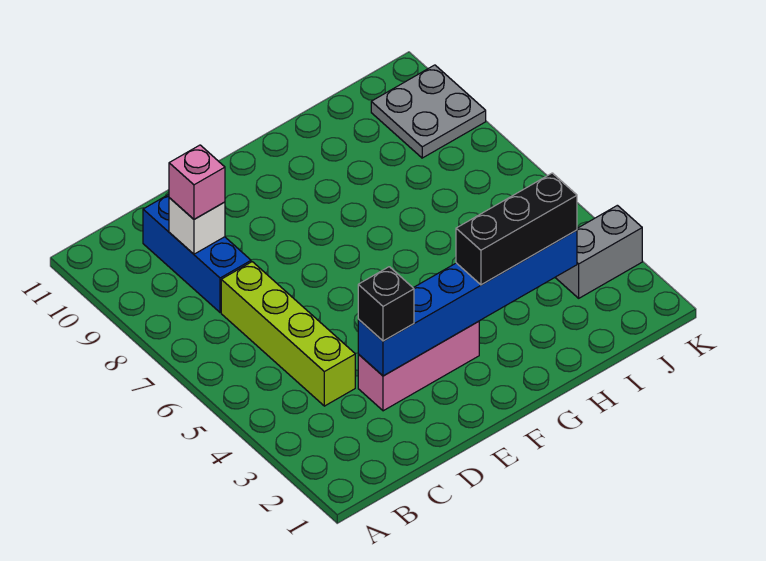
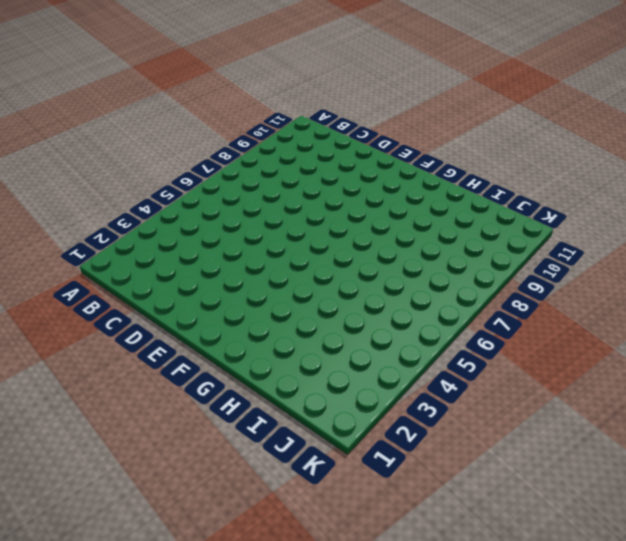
none -> lime 1x4 brick [221,262,355,406]
none -> blue 1x3 brick [143,194,251,312]

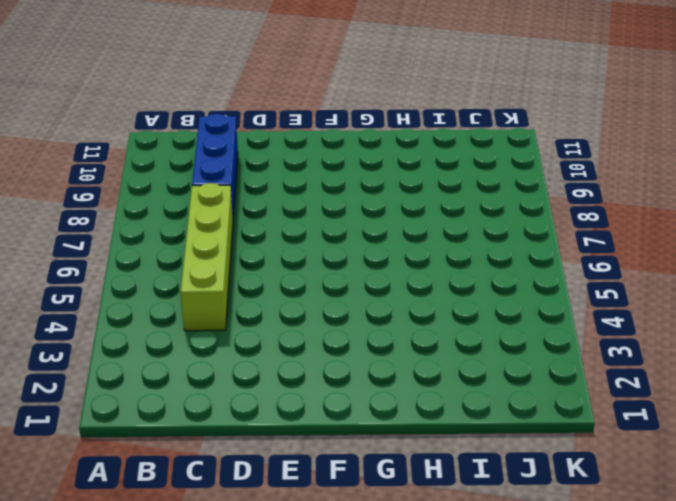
none -> pink 1x3 brick [358,321,479,411]
none -> grey 1x2 brick [555,205,642,298]

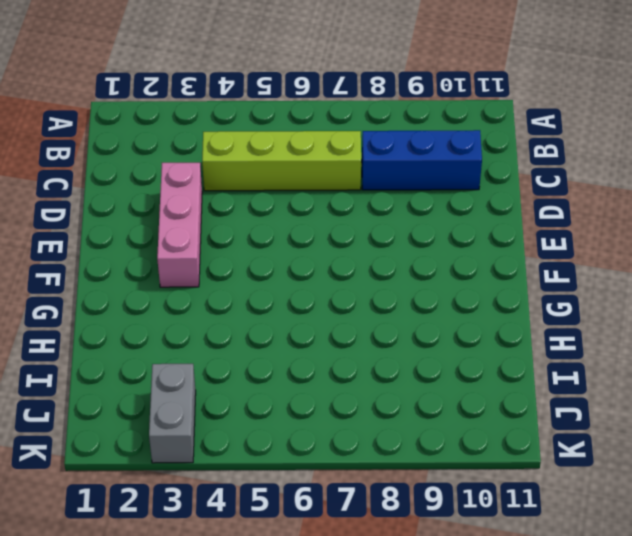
none -> grey 2x2 plate [371,65,486,158]
none -> white 1x1 brick [169,198,225,254]

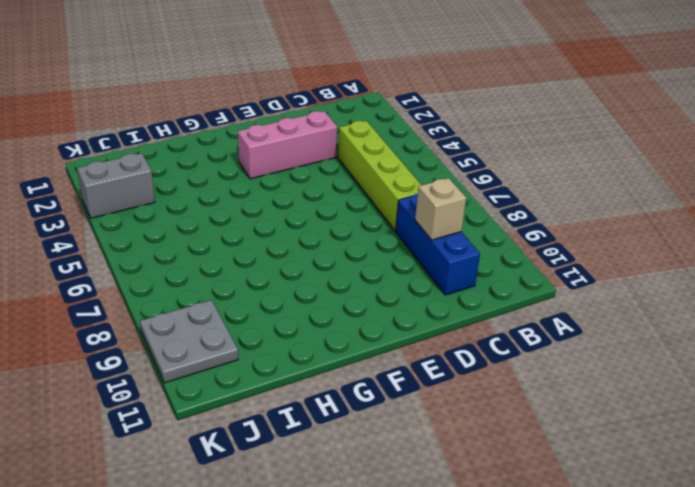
tan 1x1 brick [415,178,466,240] -> white 1x1 brick [169,198,225,254]
none -> blue 1x6 brick [358,230,577,376]
none -> pink 1x1 brick [169,145,225,219]

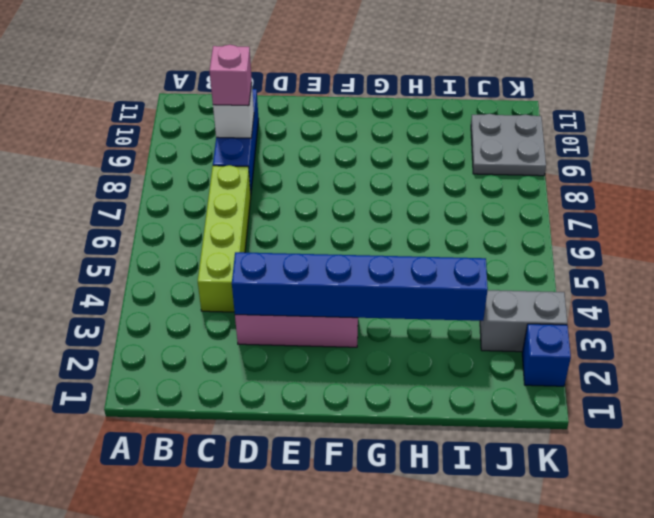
blue 1x1 brick [522,324,571,386] -> none
none -> black 1x1 brick [358,267,414,341]
none -> black 1x3 brick [456,173,577,285]

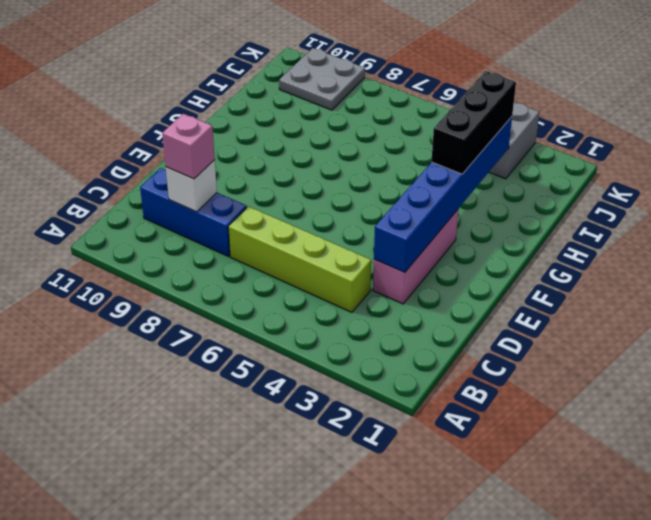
none -> black 1x1 brick [358,267,414,341]

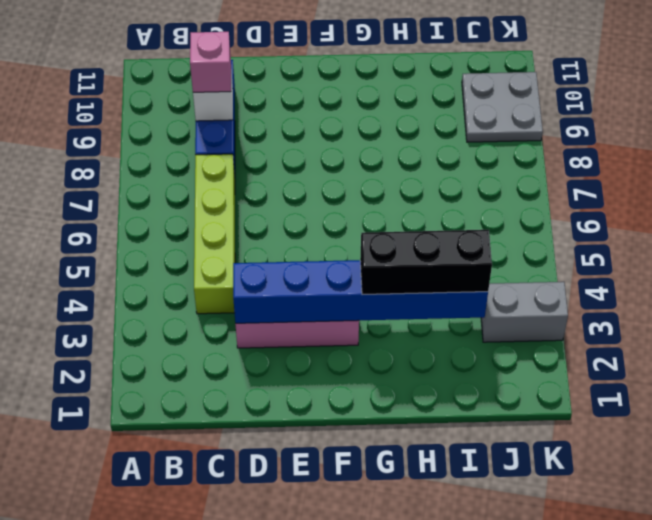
none -> black 1x1 brick [358,267,414,341]

